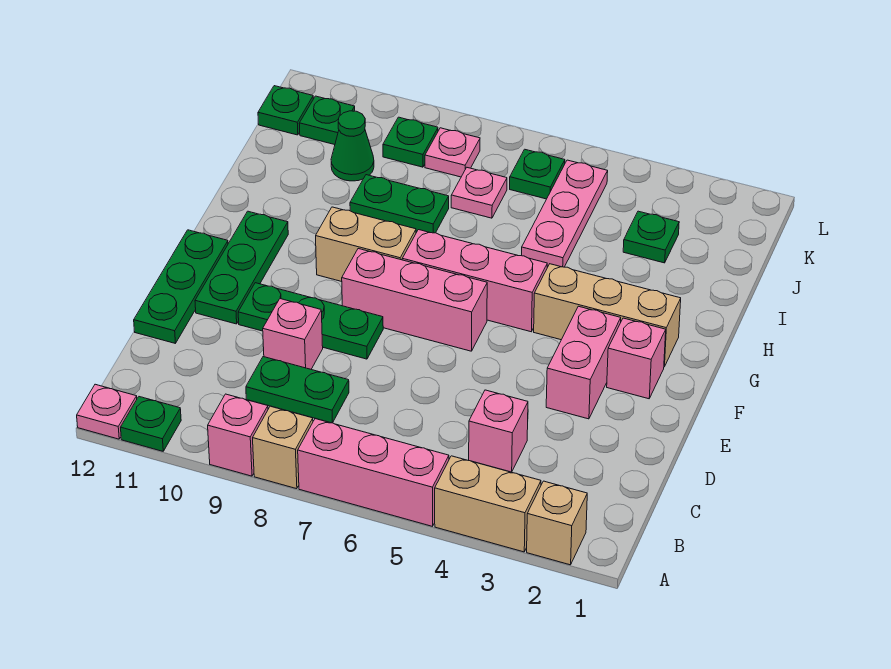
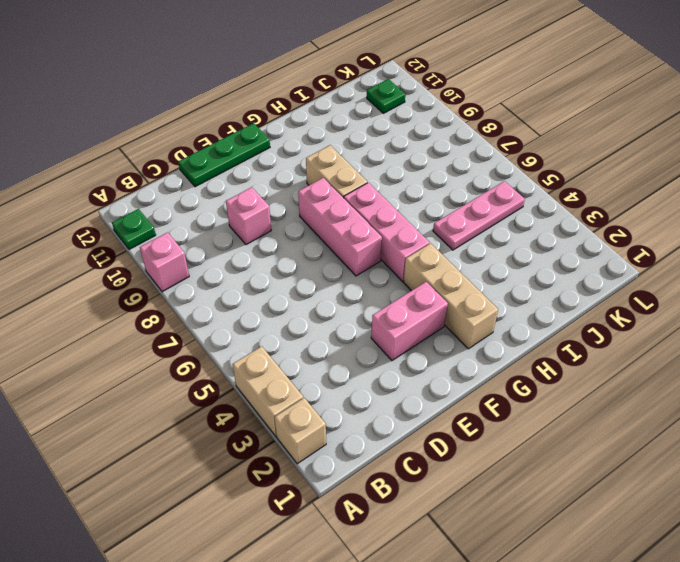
none -> pink 1x3 brick [298,419,449,526]
none -> tan 1x1 brick [253,406,313,489]
none -> pink 1x1 plate [77,384,137,439]

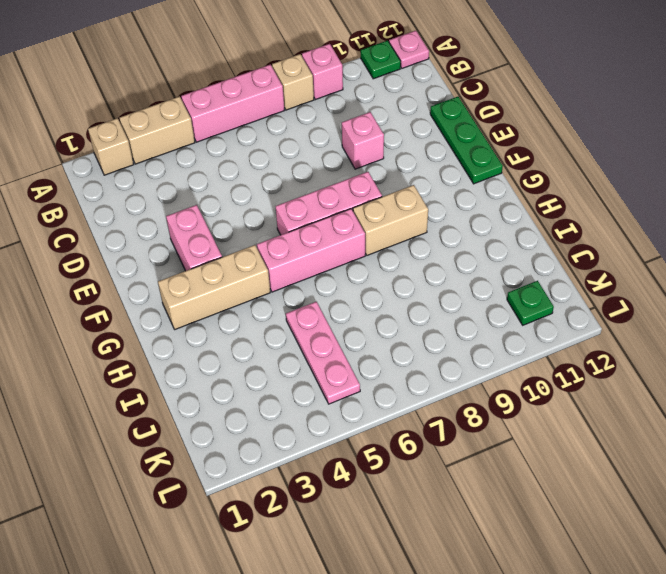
none -> pink 1x1 brick [469,390,528,472]
none -> green 1x2 plate [246,357,349,423]
none -> green 1x3 plate [238,283,383,359]

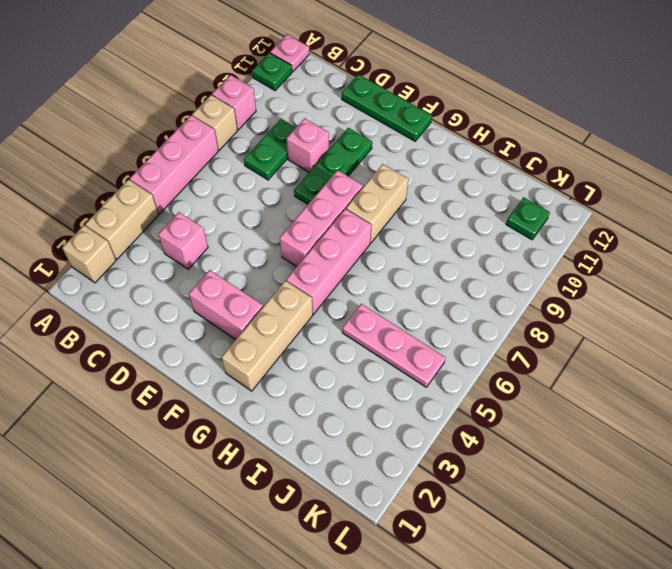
none -> green 1x3 plate [195,211,288,324]
none -> pink 1x1 brick [607,318,666,399]
none -> green 1x2 plate [350,175,449,233]

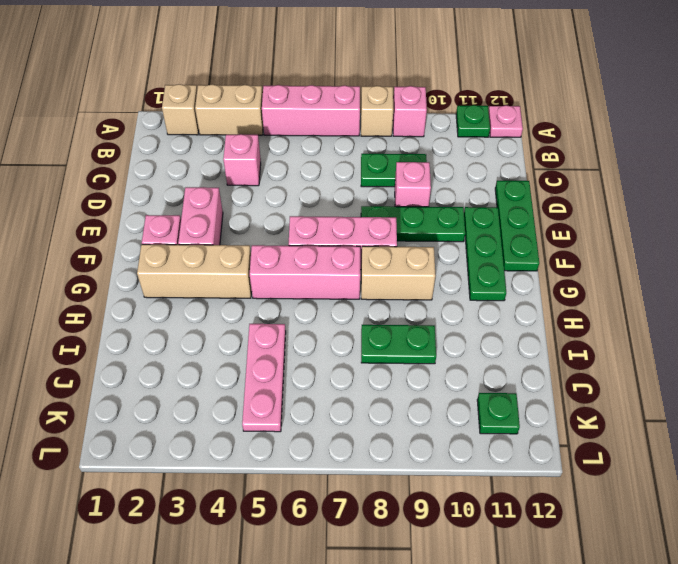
none -> green 1x1 plate [623,211,679,263]
none -> pink 1x1 plate [451,168,507,218]
none -> green 1x1 cone [331,111,374,181]

